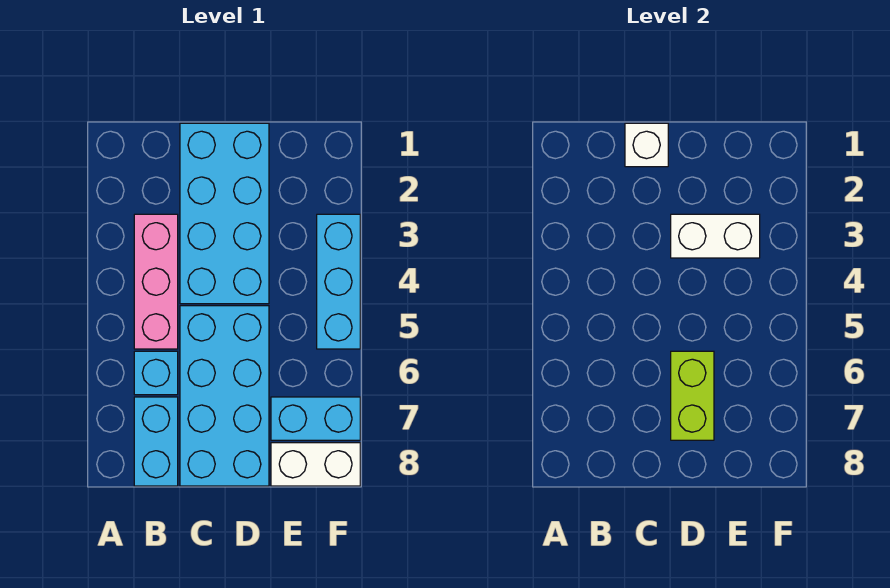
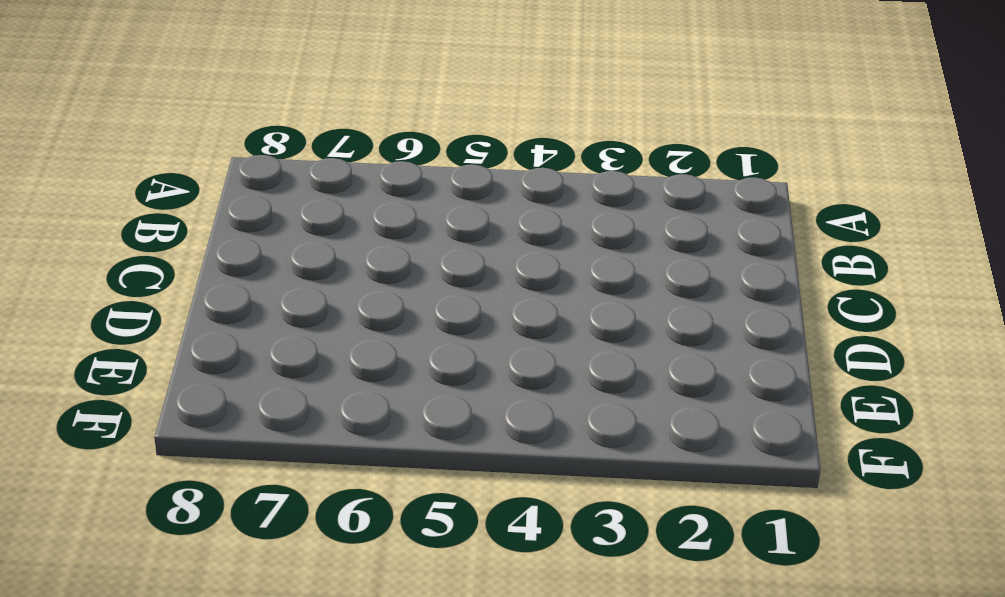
none -> pink 1x3 brick [134,214,178,349]
none -> cyan 1x1 brick [134,351,178,395]

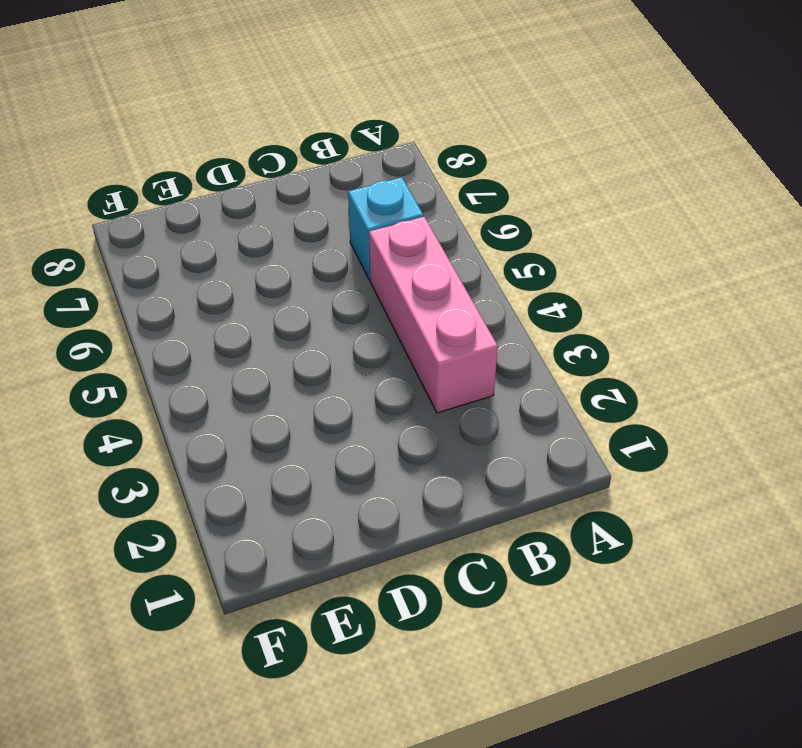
none -> cyan 1x2 brick [134,397,178,486]
none -> cyan 2x4 brick [180,123,269,304]

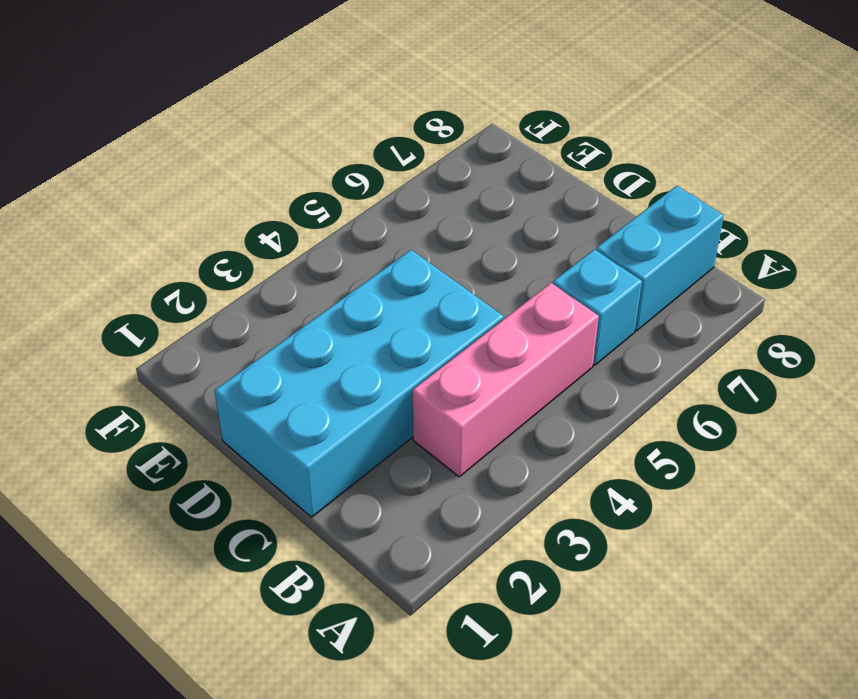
none -> cyan 2x4 brick [180,306,269,486]
none -> cyan 1x2 brick [271,397,360,440]

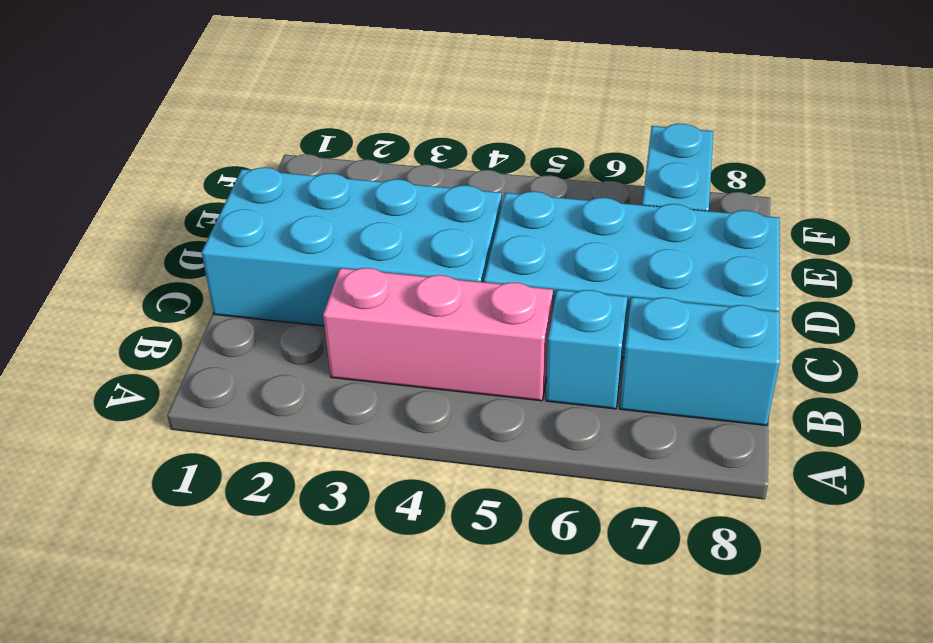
none -> white 1x2 brick [271,443,360,486]
none -> cyan 1x3 brick [317,214,360,349]

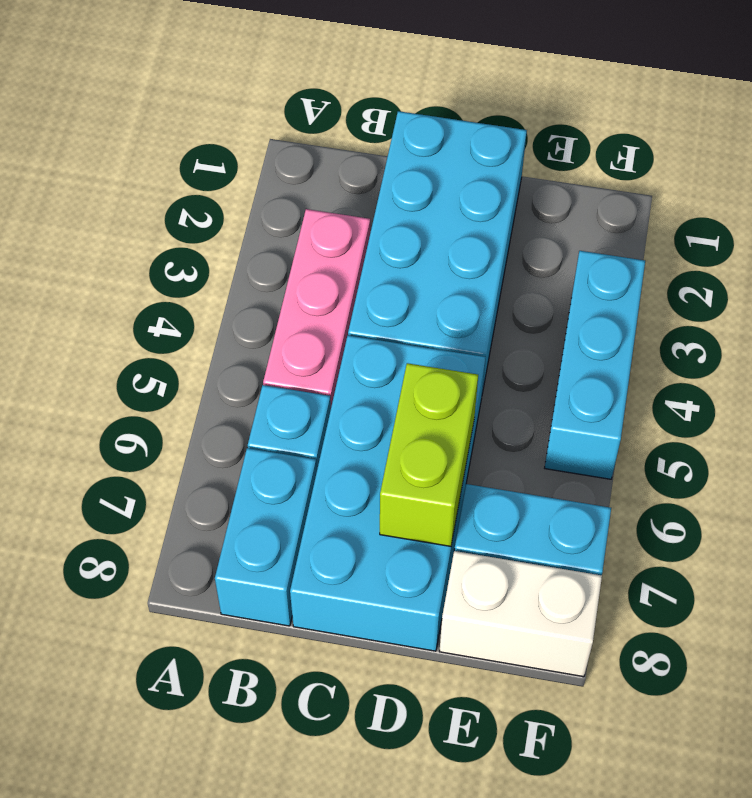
none -> white 1x1 brick [625,123,668,167]
none -> white 1x2 brick [671,214,760,258]

